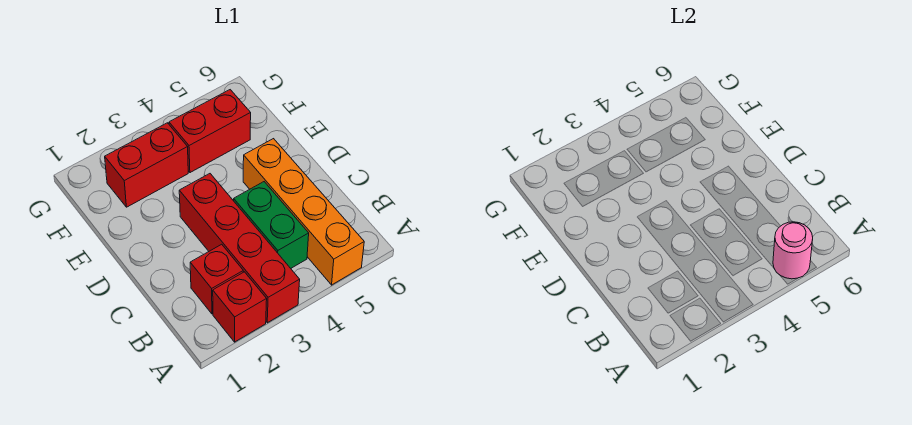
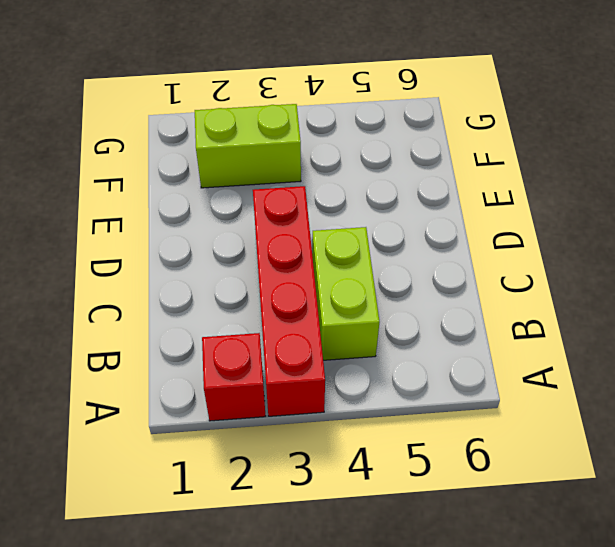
lime 1x2 brick [312,227,379,360] -> green 1x2 brick [234,182,309,268]
lime 1x2 brick [195,104,301,188] -> red 1x2 brick [105,123,188,207]
none -> orange 1x4 brick [243,139,364,285]
none -> red 1x1 brick [190,244,243,314]

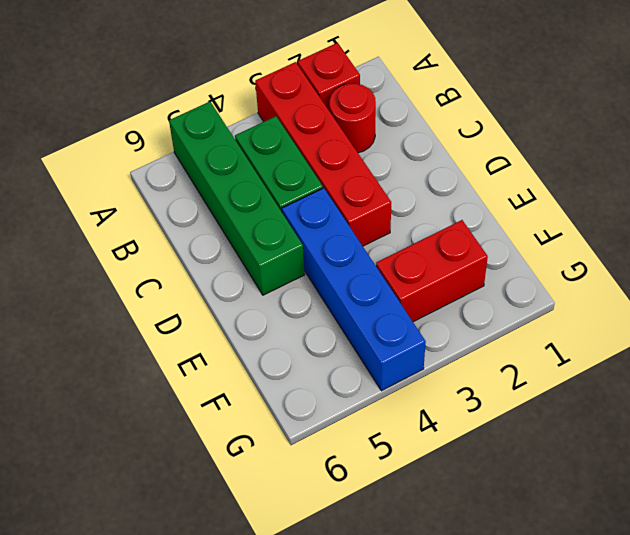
green 1x4 brick [169,102,305,295] -> orange 1x4 brick [243,139,364,285]
red 1x1 round brick [330,83,376,153] -> red 1x1 brick [190,244,243,314]
blue 1x4 brick [282,188,426,391] -> red 1x2 brick [169,90,251,173]
none -> pink 1x1 round brick [773,222,813,279]

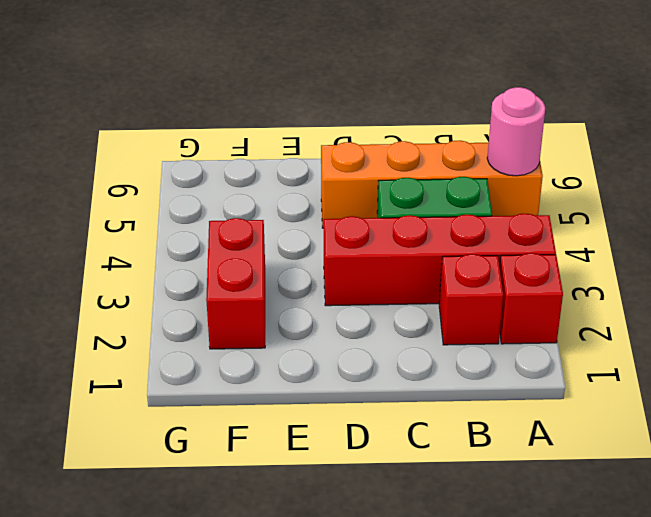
none -> red 1x2 brick [169,90,251,173]

